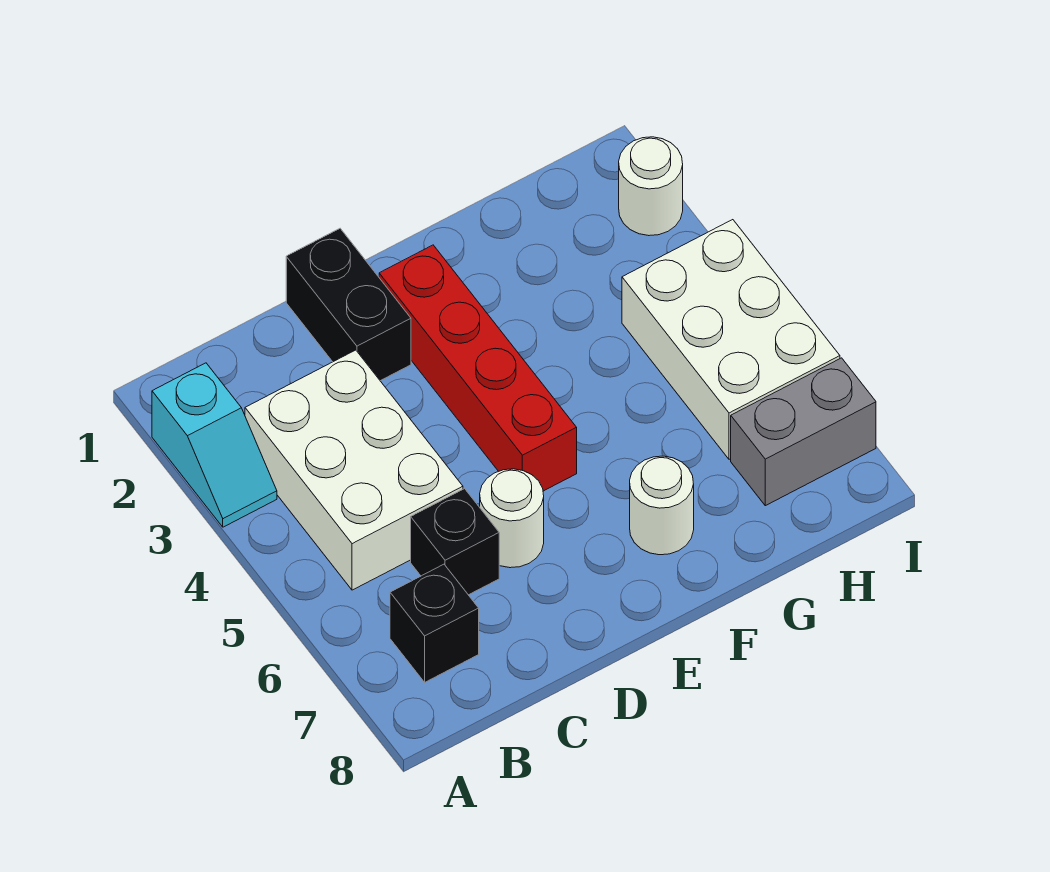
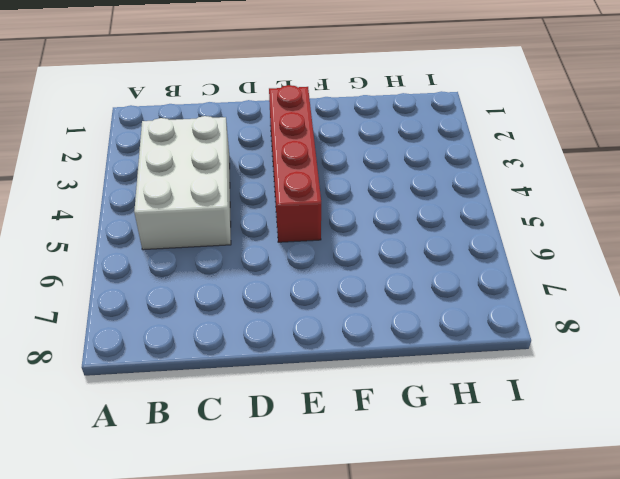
none -> cyan 1x2 slope [152,363,277,527]
none -> black 1x1 brick [390,564,479,682]

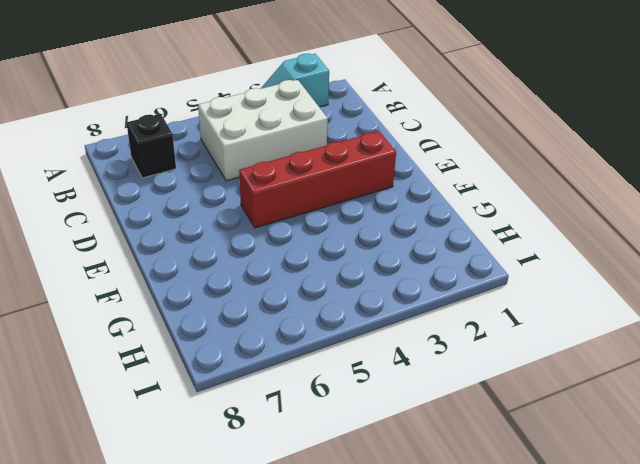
none -> black 1x1 brick [411,489,499,595]
none -> black 1x2 brick [286,229,411,381]

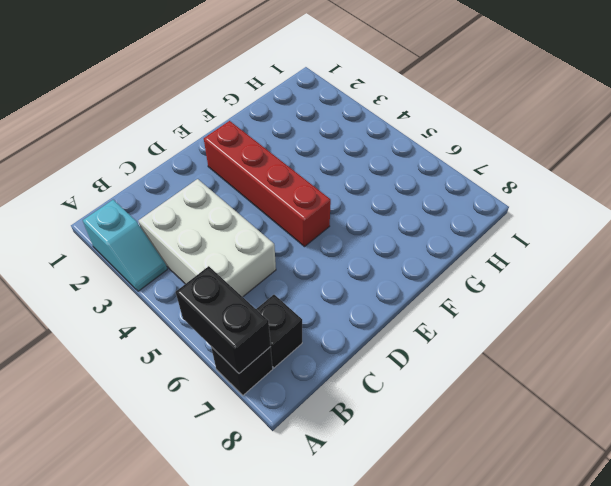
black 1x2 brick [176,266,271,373] -> black 1x2 brick moved to [286,229,411,381]
black 1x1 brick [211,347,273,395] -> black 1x1 brick moved to [411,489,499,595]
none -> white 1x1 round brick [480,469,544,568]
none -> white 1x1 round brick [630,456,694,555]

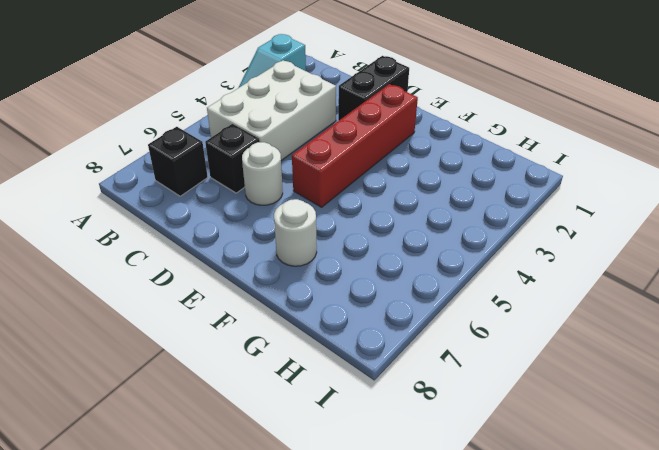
none -> white 2x3 brick [622,220,840,459]
none -> grey 1x2 brick [731,358,876,506]

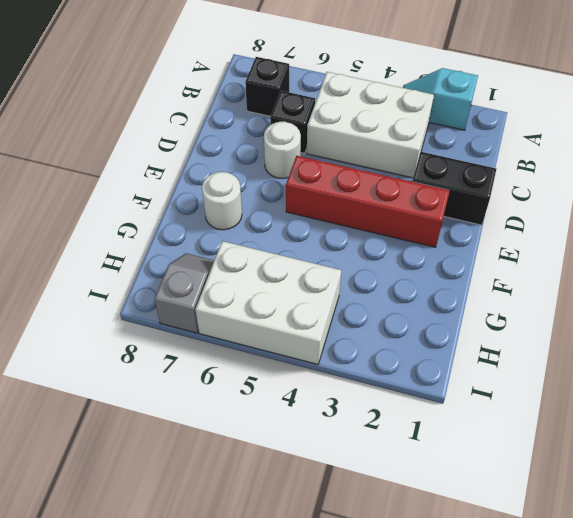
grey 1x2 slope [154,253,214,333] -> grey 1x2 brick [731,358,876,506]
none -> white 1x1 round brick [619,137,683,236]

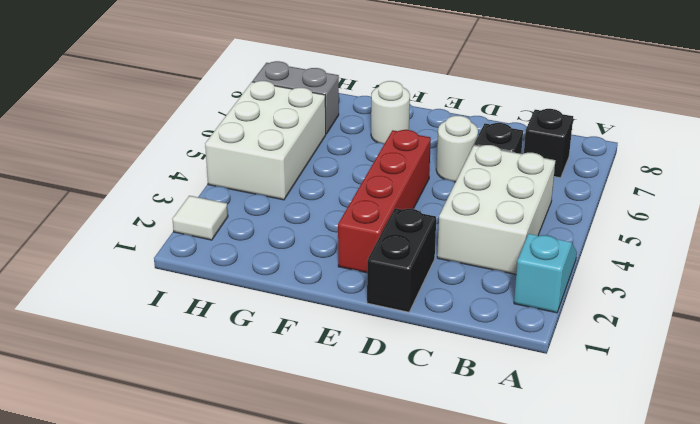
white 1x1 tile [172,196,228,240] -> white 1x1 round brick [619,137,683,236]

